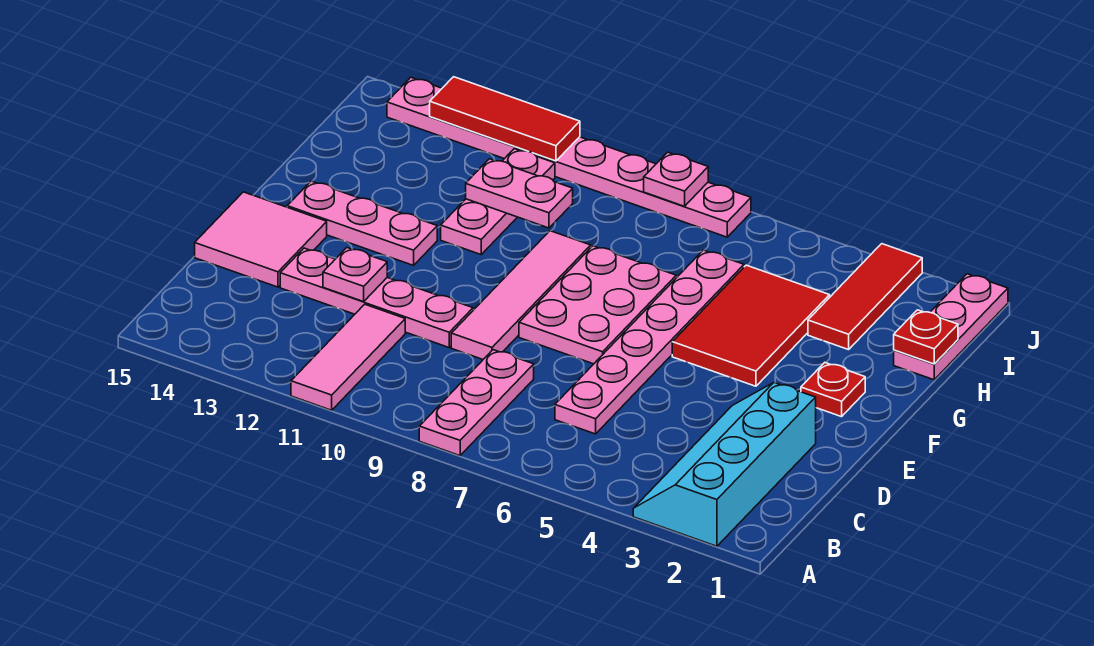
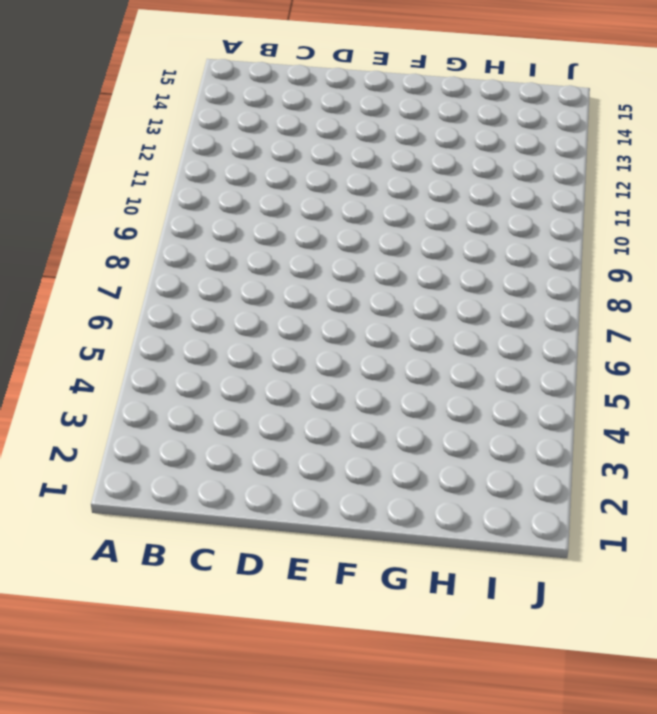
none -> cyan 2x4 slope [633,383,816,546]
none -> pink 1x3 plate [419,350,534,456]
none -> pink 1x3 tile [291,304,405,410]

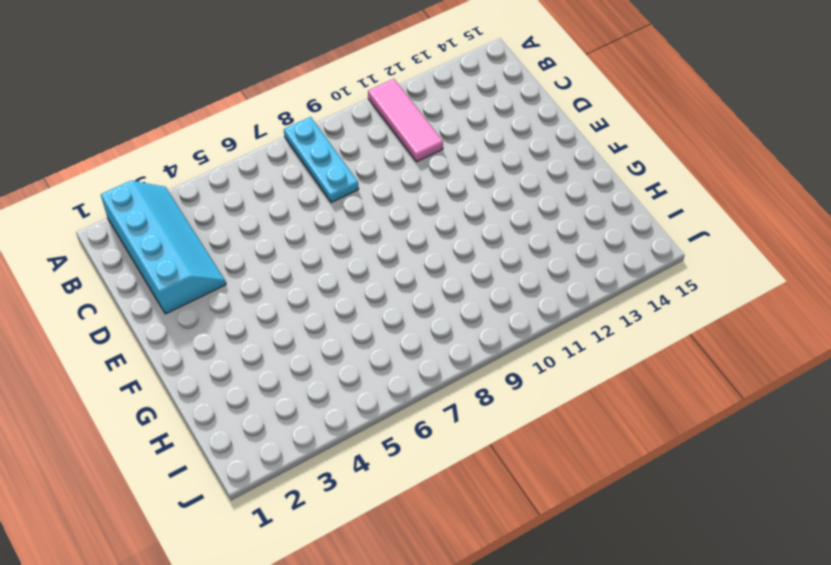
cyan 1x3 plate [284,117,359,203] -> pink 1x3 plate [419,350,534,456]
none -> pink 1x6 plate [555,250,744,434]
none -> pink 1x4 tile [451,231,591,359]
none -> pink 1x4 plate [280,248,473,347]

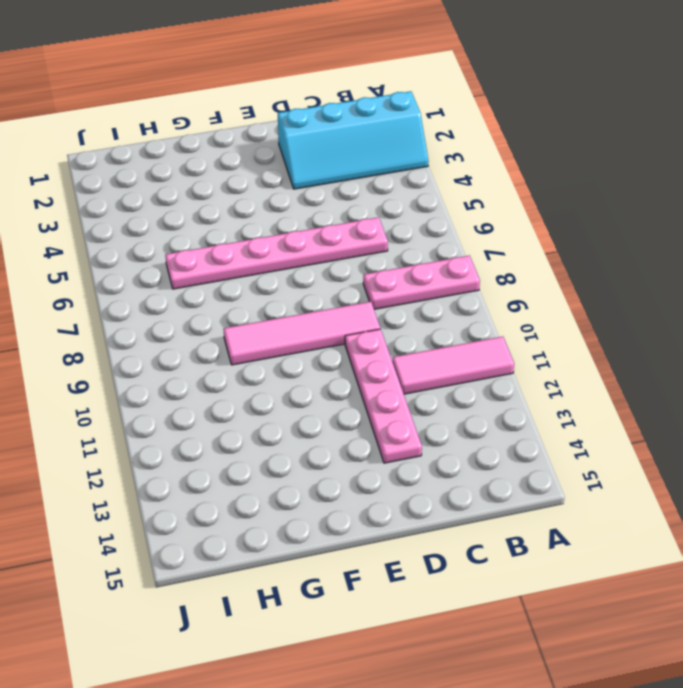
none -> pink 2x2 tile [195,192,327,287]
none -> pink 2x3 plate [519,246,676,364]
none -> red 1x1 plate [801,363,865,417]

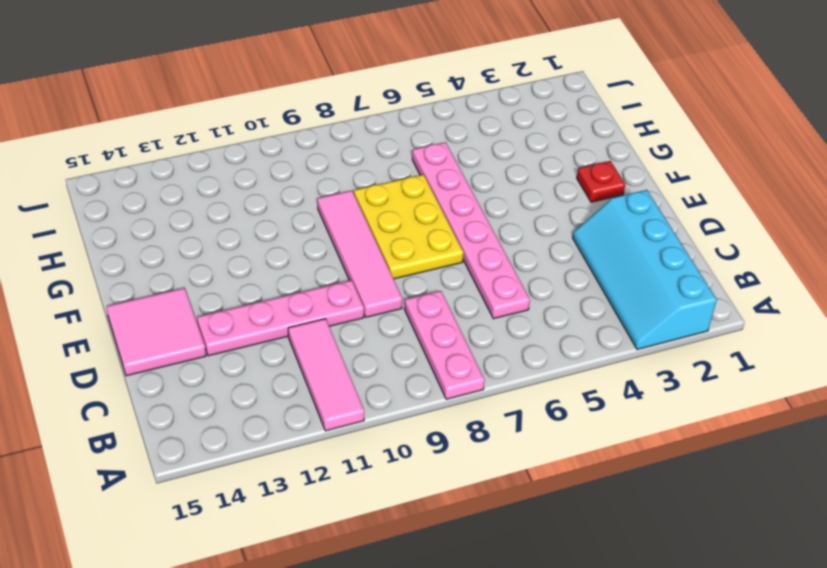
yellow 2x3 plate [354,175,464,279] -> pink 2x3 plate [519,246,676,364]
none -> red 2x3 tile [672,265,830,386]
none -> pink 1x3 plate [287,181,437,265]
none -> pink 1x3 plate [441,149,555,255]

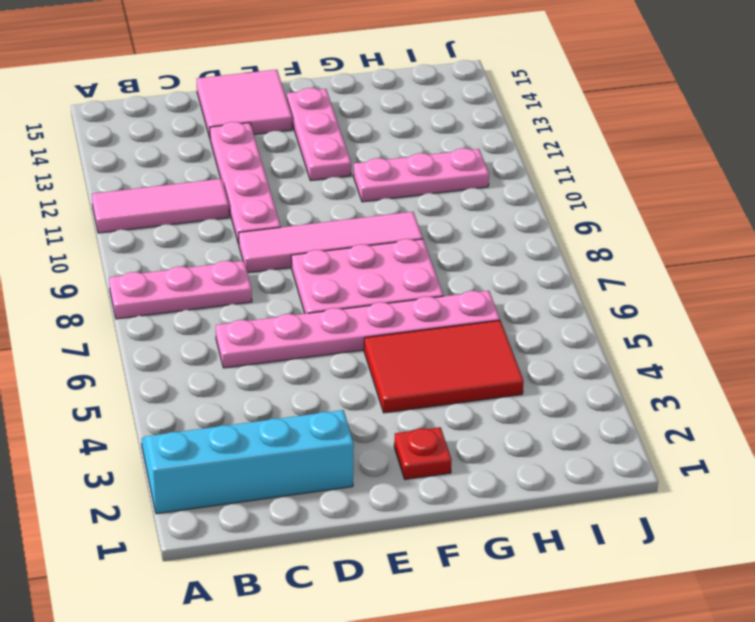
none -> pink 1x3 plate [894,274,1008,380]
none -> red 1x3 tile [808,244,922,350]
none -> pink 1x8 plate [387,77,751,237]

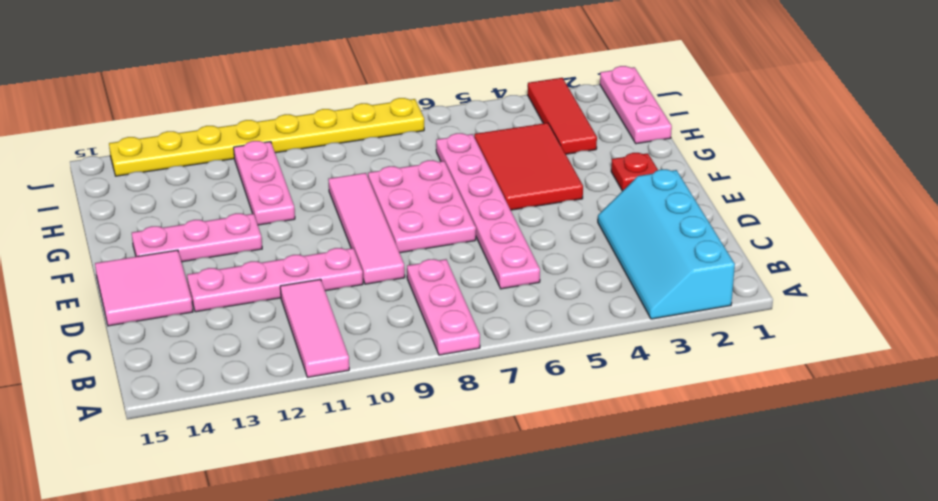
yellow 1x8 plate [109,98,424,176] -> pink 1x8 plate [387,77,751,237]
none -> pink 1x1 plate [323,248,387,302]
none -> red 1x1 plate [894,310,958,364]
none -> pink 1x2 plate [466,159,573,228]

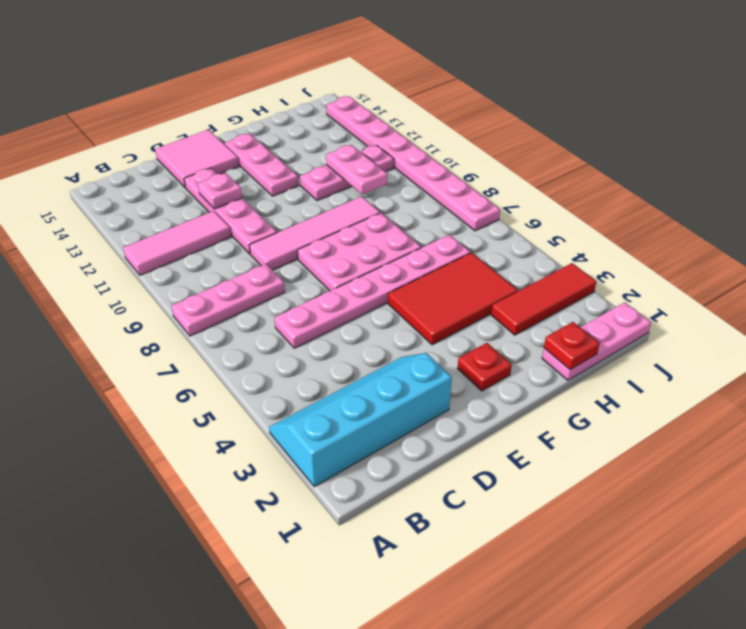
none -> pink 1x1 plate [644,152,708,206]
none -> red 1x3 tile [430,77,580,161]

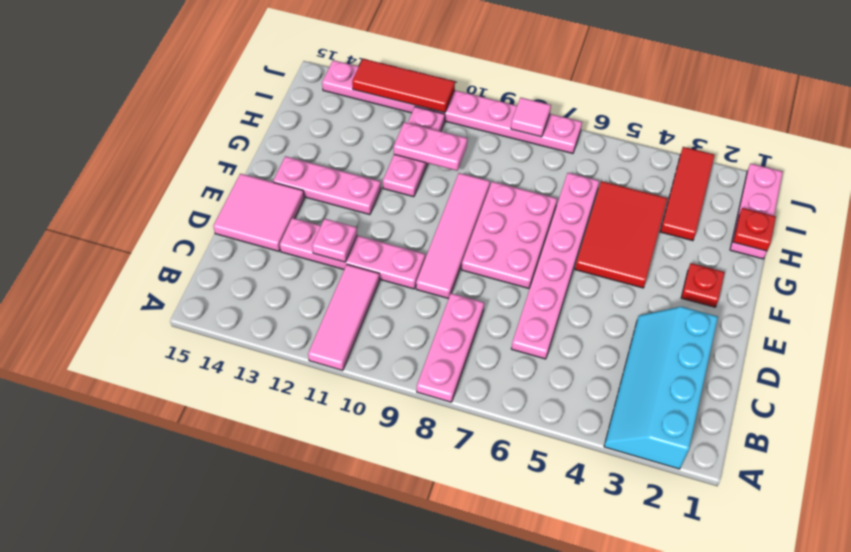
pink 1x1 tile [511,98,551,137] -> pink 1x1 plate [644,152,708,206]

